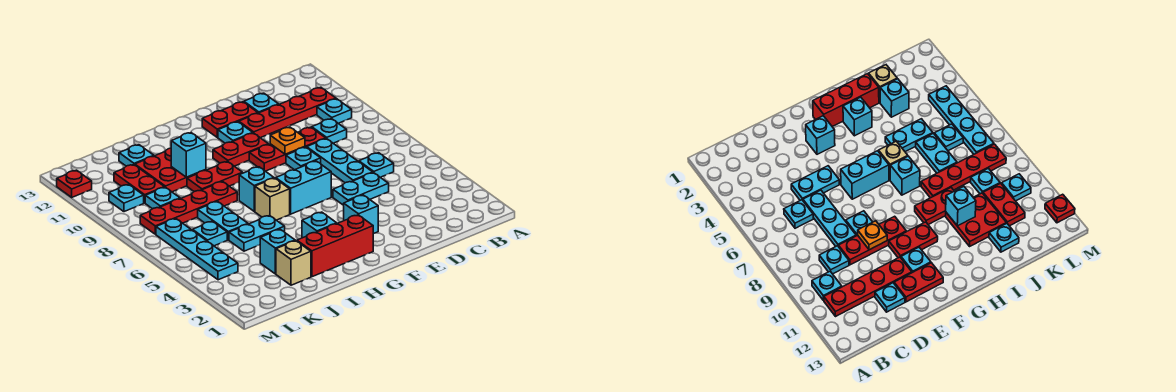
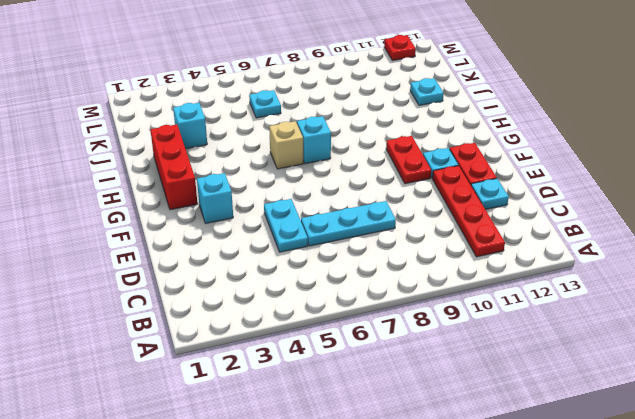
none -> cyan 1x1 plate [317,99,352,123]
none -> cyan 1x1 plate [359,153,394,177]
none -> cyan 1x1 plate [312,119,347,143]
none -> red 1x3 plate [249,127,326,171]

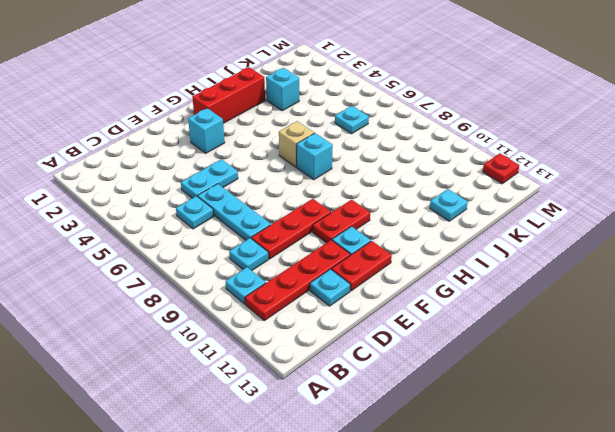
none -> cyan 1x1 plate [286,147,321,170]
none -> cyan 1x2 brick [276,161,331,214]
none -> cyan 1x1 brick [302,212,337,238]
none -> red 1x2 plate [187,162,243,191]

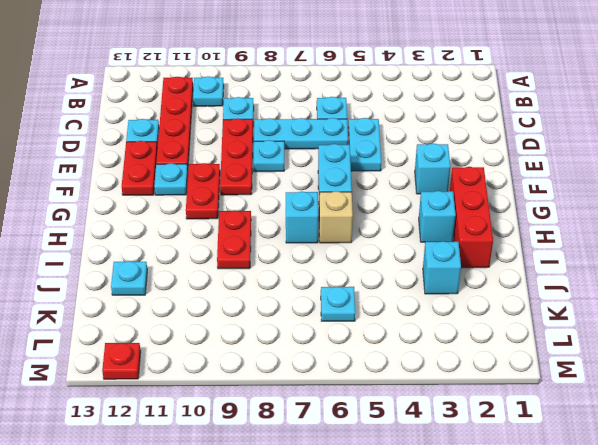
none -> cyan 1x2 plate [229,216,285,251]
none -> red 1x4 plate [140,182,237,234]
none -> red 2x2 plate [135,148,206,192]
none -> tan 1x1 brick [276,241,311,285]

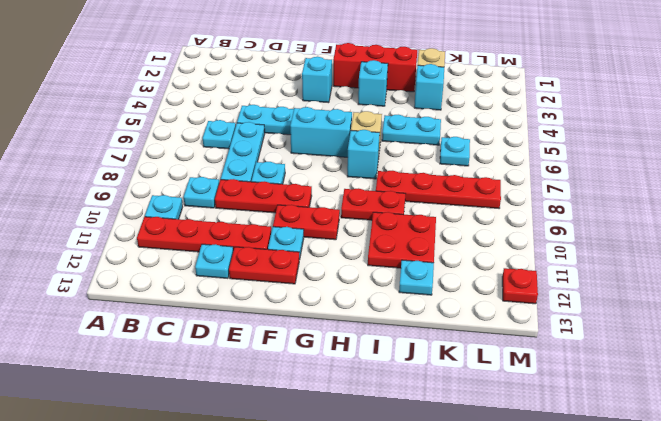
none -> cyan 1x2 plate [198,201,248,240]
none -> cyan 1x1 plate [145,187,180,209]
none -> red 1x2 plate [114,165,164,203]
none -> cyan 1x4 plate [156,219,238,280]

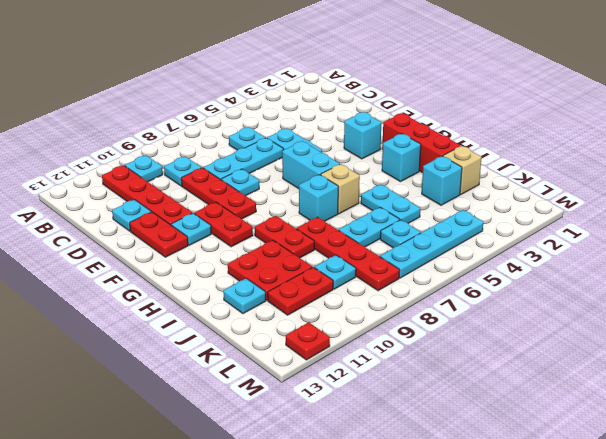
none -> cyan 1x1 plate [109,184,144,212]
none -> orange 1x1 plate [270,127,305,154]
none -> cyan 1x1 brick [171,133,206,177]

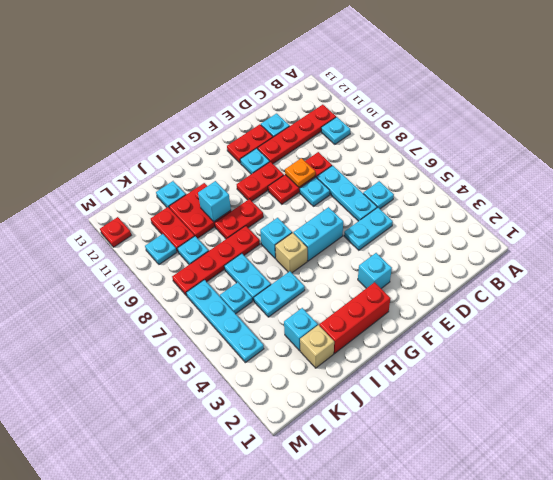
none -> cyan 1x1 plate [312,119,347,143]
none -> cyan 1x1 brick [302,212,337,238]

